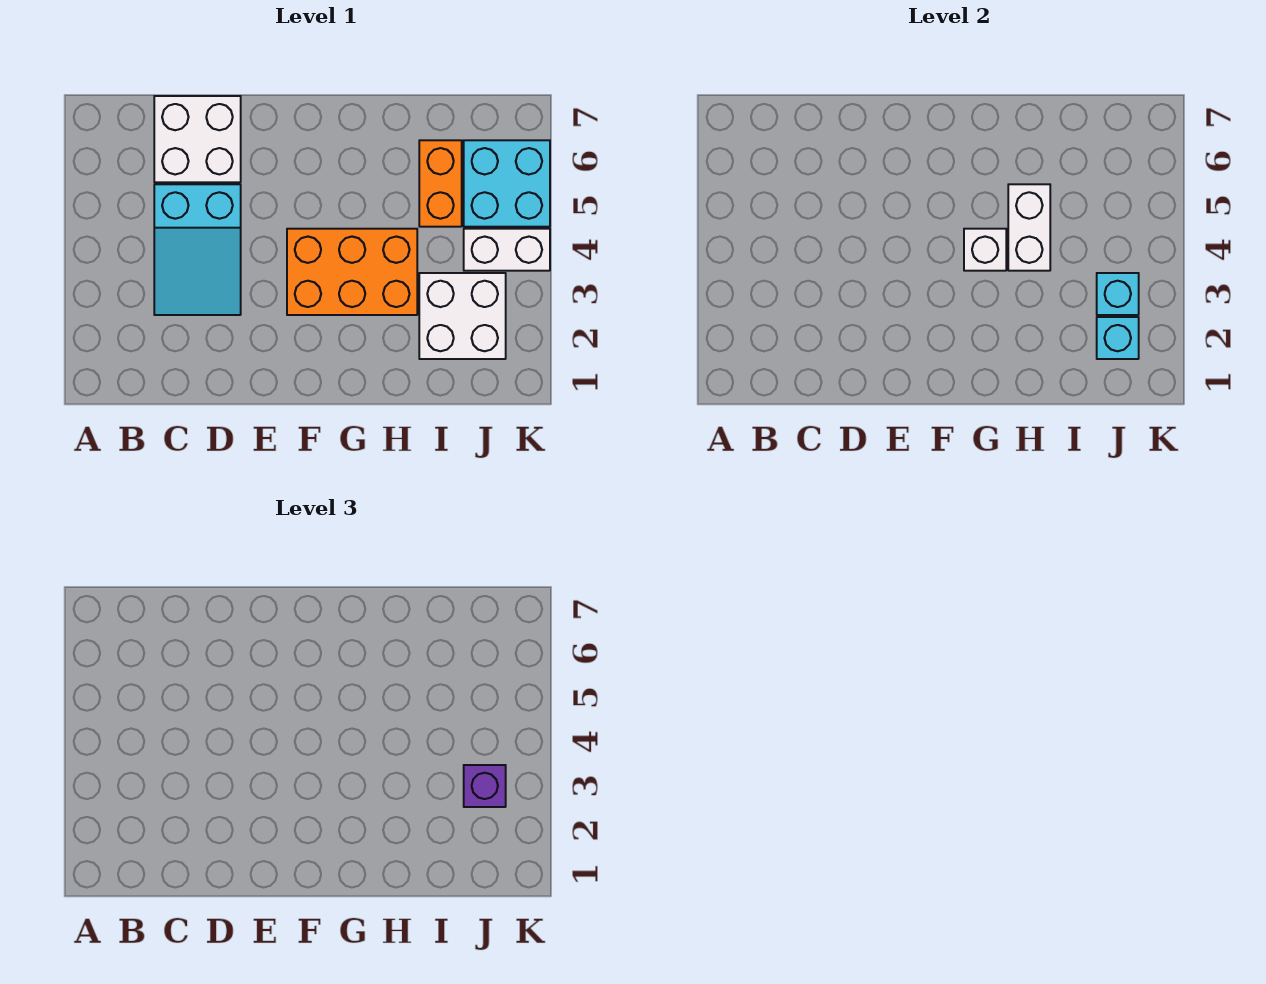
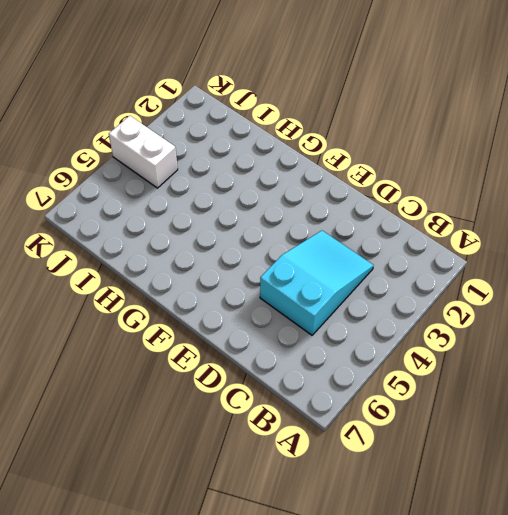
none -> white 2x2 brick [154,96,241,182]
none -> orange 2x3 brick [287,229,417,315]
none -> white 2x2 brick [419,273,506,359]

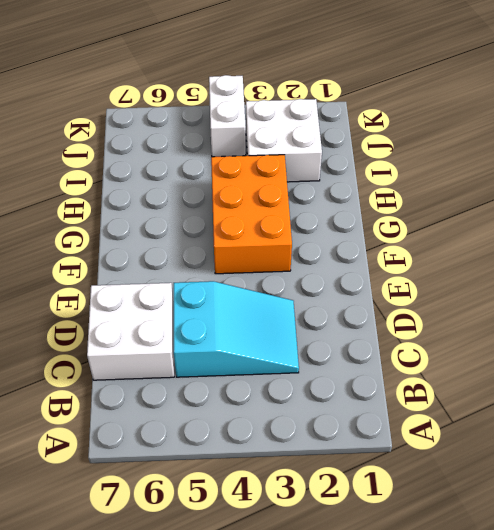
none -> orange 1x2 brick [419,140,462,227]
none -> cyan 2x2 brick [464,140,550,227]
none -> white 1x1 brick [964,229,1006,271]

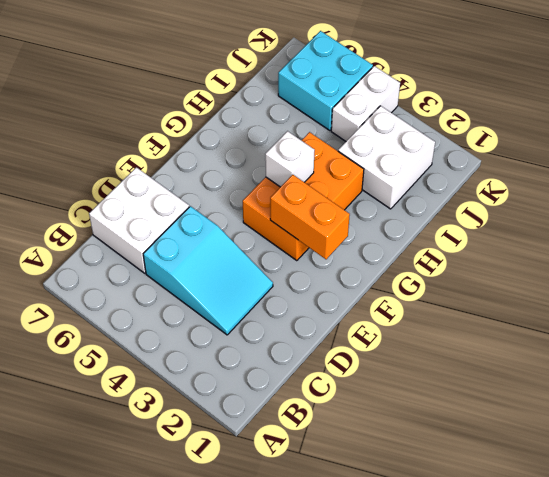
orange 1x2 brick [270,175,350,259] -> orange 1x2 brick moved to [419,140,462,227]
none -> white 1x2 brick [1008,184,1050,271]
none -> cyan 1x1 brick [1097,317,1139,359]
none -> cyan 1x1 brick [1097,273,1139,315]

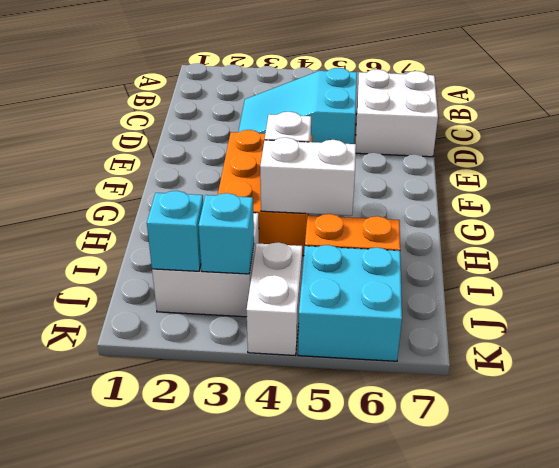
none -> purple 1x1 brick [464,765,506,807]

